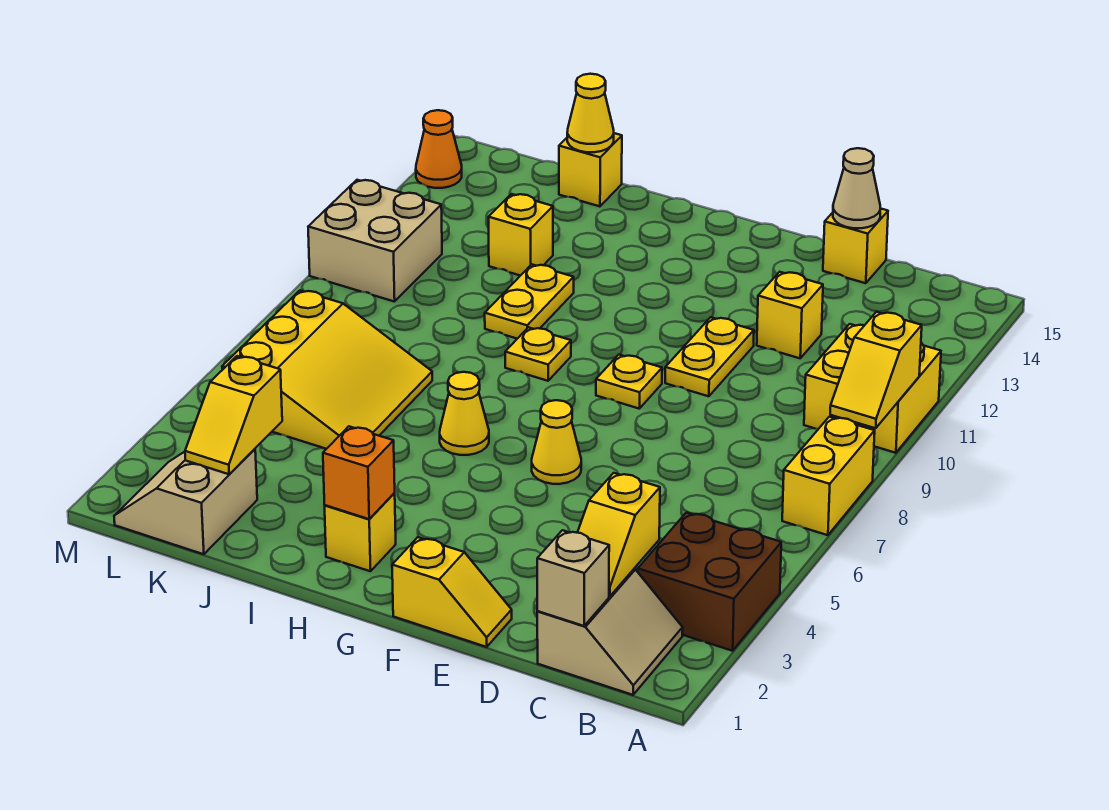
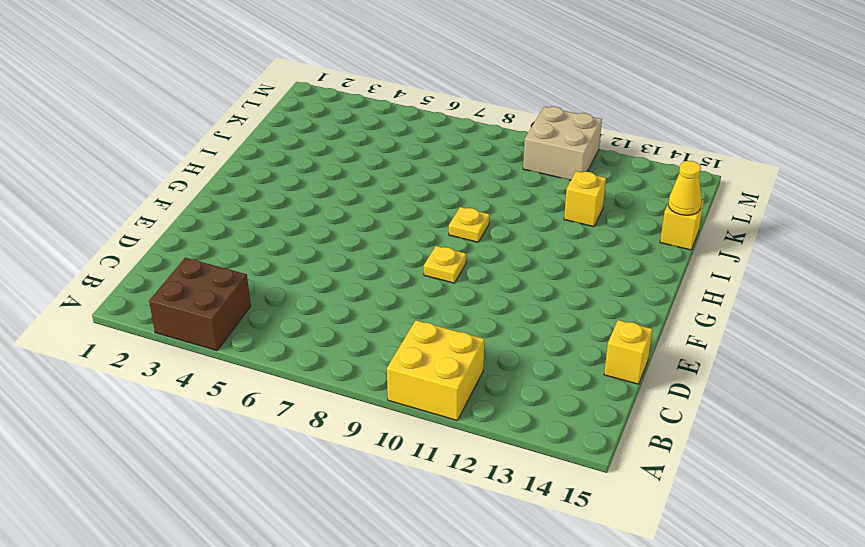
none -> yellow 1x2 brick [782,417,875,535]
none -> tan 2x2 slope [537,569,683,695]
none -> yellow 1x1 brick [757,272,823,358]

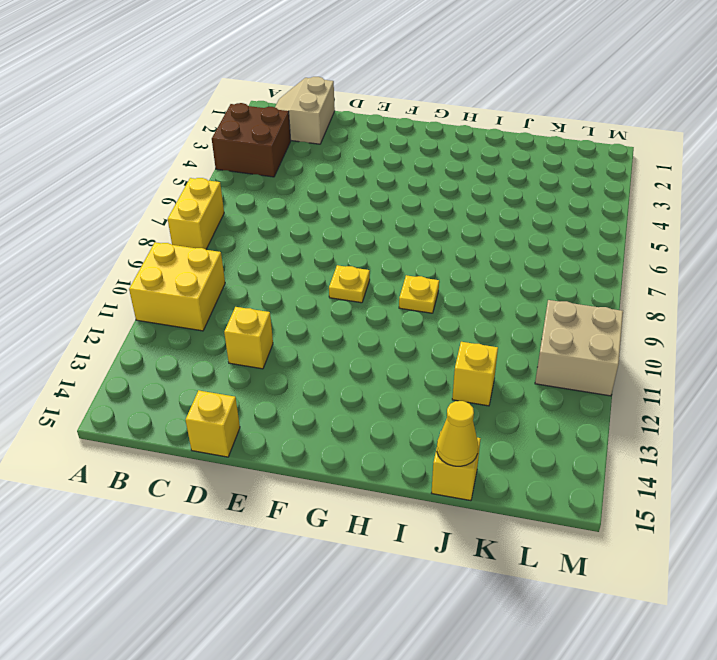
none -> yellow 1x2 slope [392,537,512,647]
none -> yellow 1x2 plate [665,317,754,396]
none -> yellow 1x1 cone [532,400,581,484]

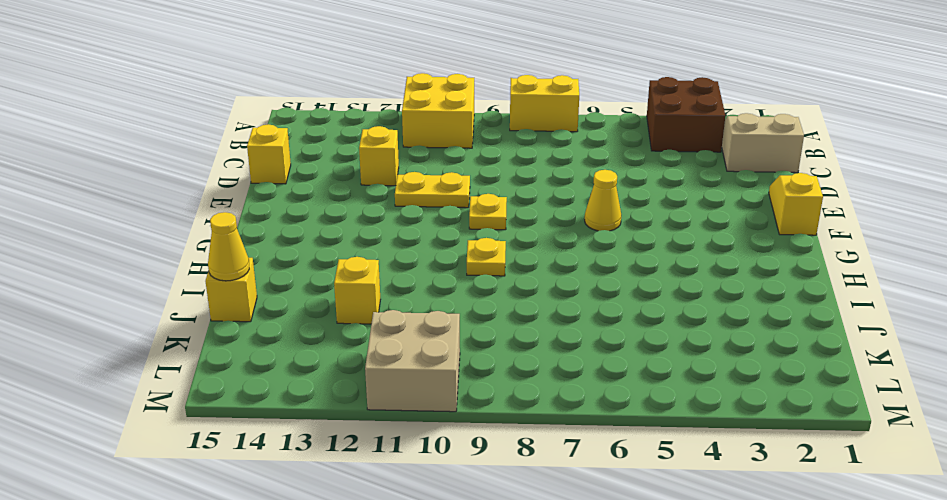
none -> yellow 1x1 brick [325,493,396,571]
none -> yellow 1x1 cone [440,372,489,455]
none -> yellow 1x2 plate [485,264,574,339]

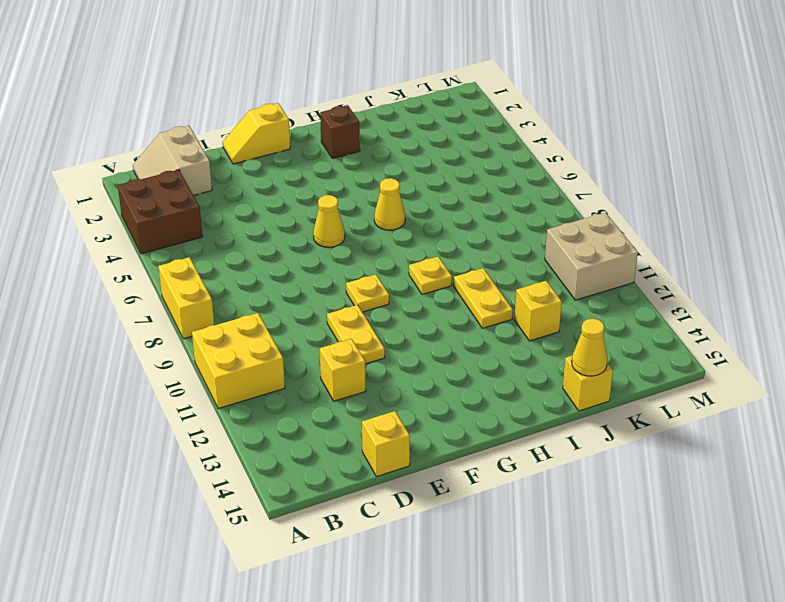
brown 1x1 brick [320,105,360,159] -> yellow 1x1 brick [325,493,396,571]
none -> yellow 3x3 slope [222,290,432,449]
none -> tan 2x2 slope [114,449,257,554]
none -> orange 1x1 cone [416,110,462,188]

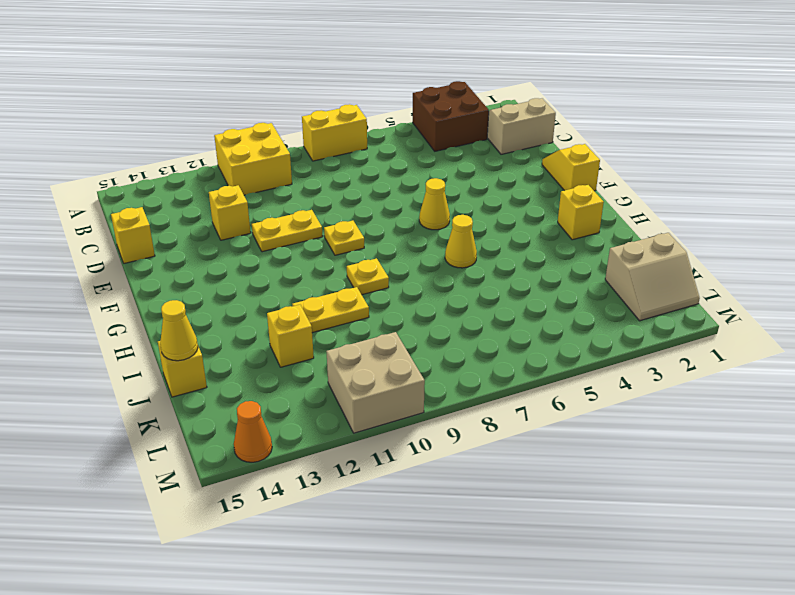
none -> yellow 3x3 slope [222,290,432,449]
none -> yellow 1x2 slope [830,312,922,428]
none -> tan 1x1 brick [537,530,609,626]

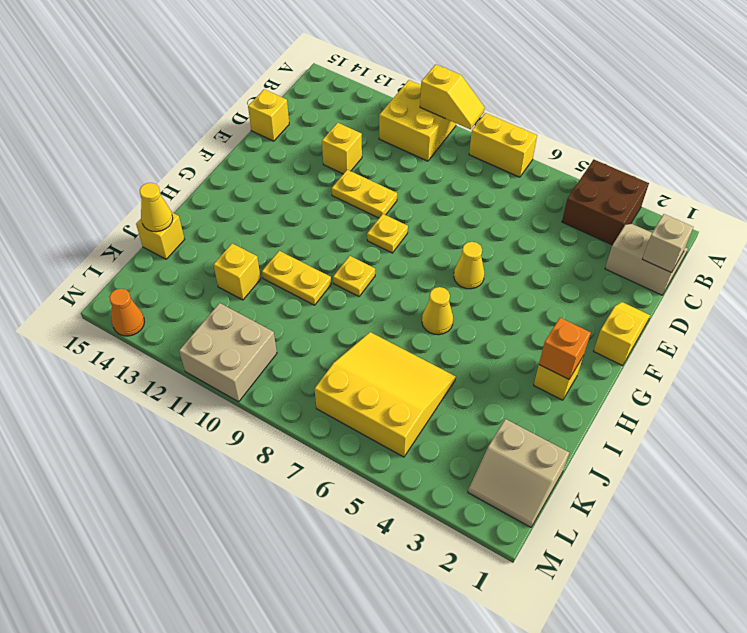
none -> yellow 1x2 slope [577,473,660,596]
none -> tan 1x1 cone [833,148,880,228]
none -> yellow 1x2 slope [185,356,282,474]

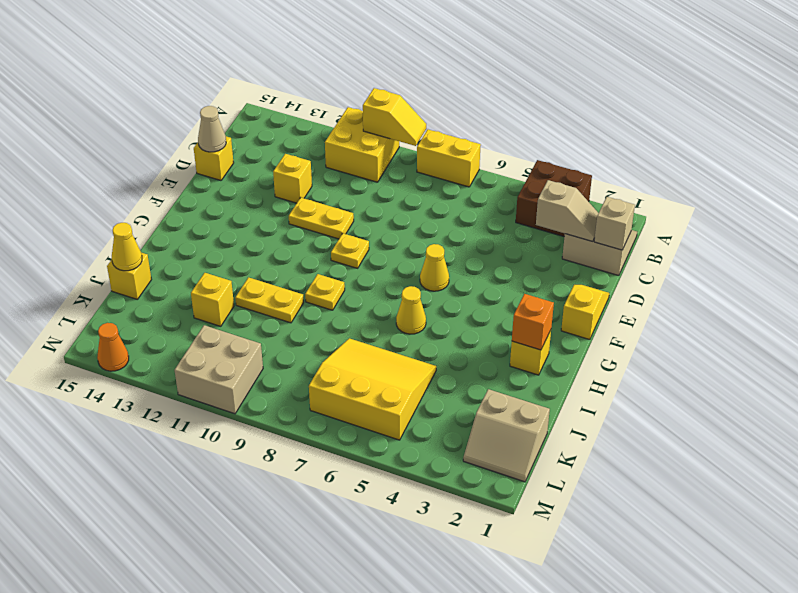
tan 1x2 slope [536,180,598,242] -> yellow 1x2 slope [577,473,660,596]
none -> yellow 1x2 slope [185,356,282,474]

